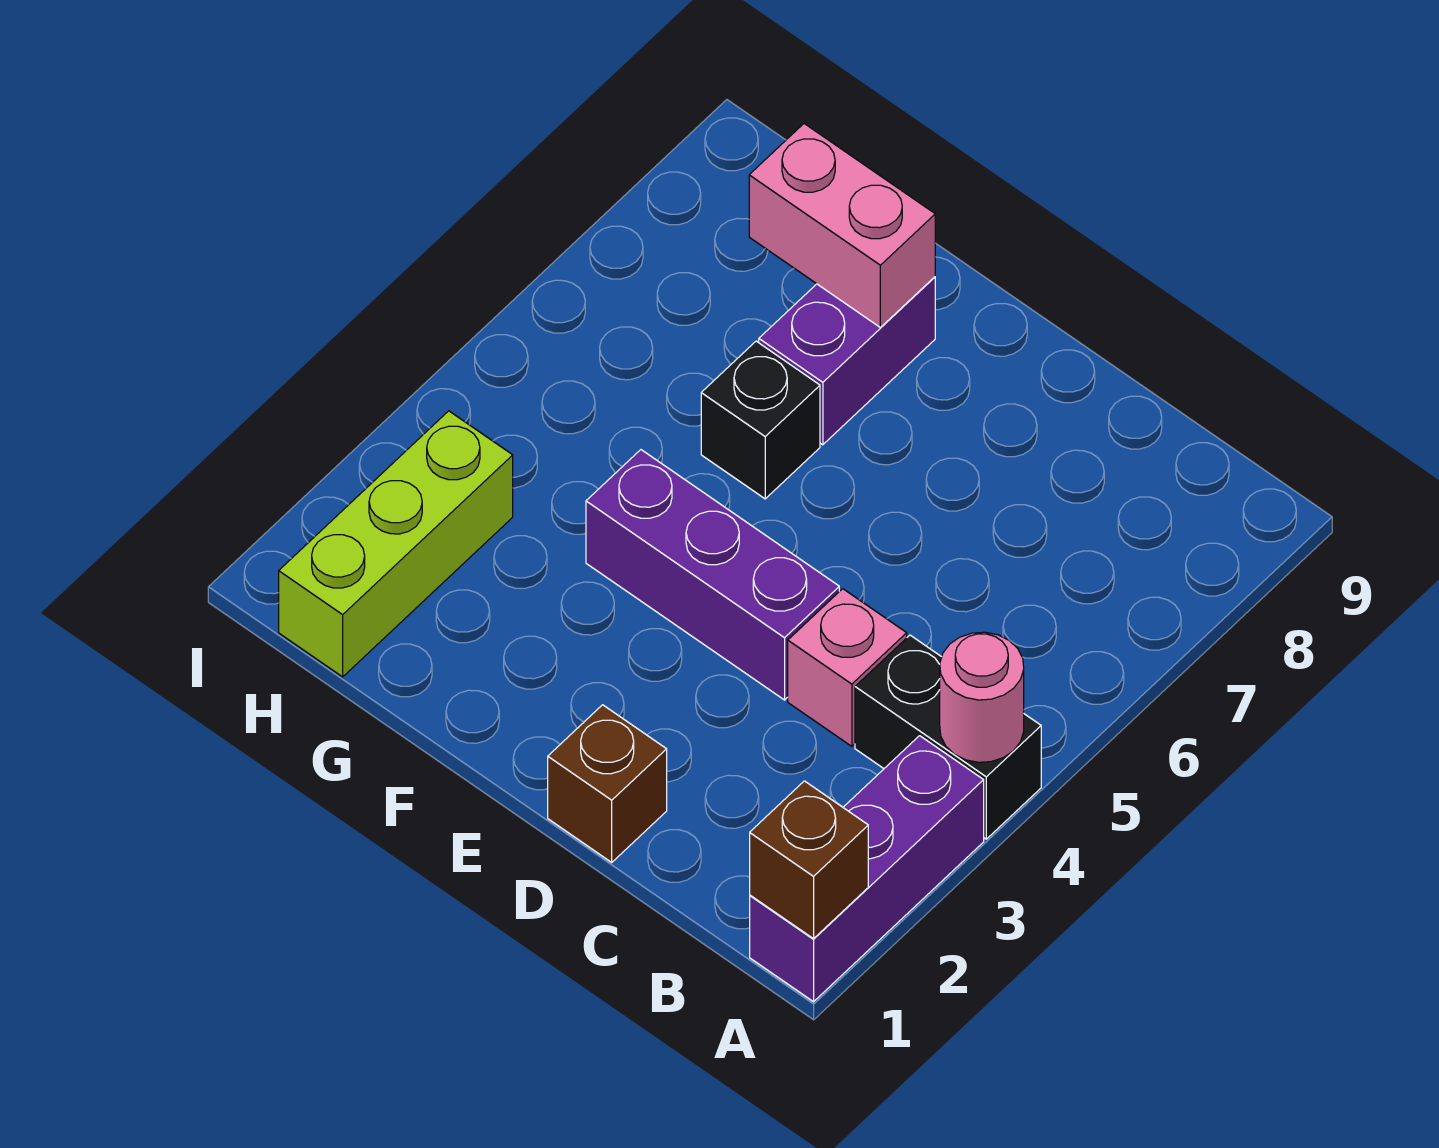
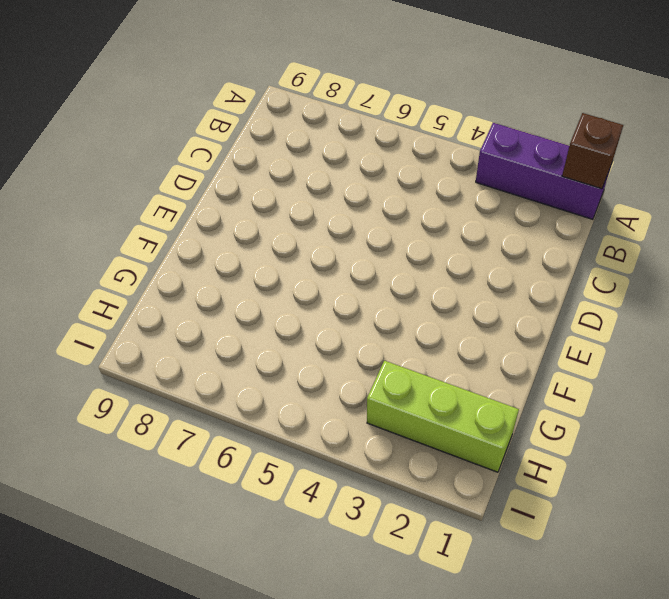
none -> black 1x2 brick [855,635,1041,839]
none -> pink 1x1 brick [788,589,907,746]

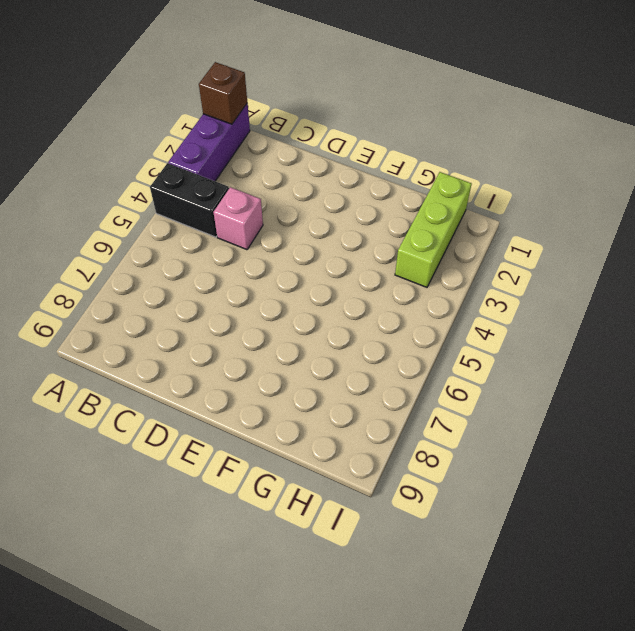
none -> brown 1x1 brick [548,705,667,862]
none -> purple 1x3 brick [586,450,839,700]

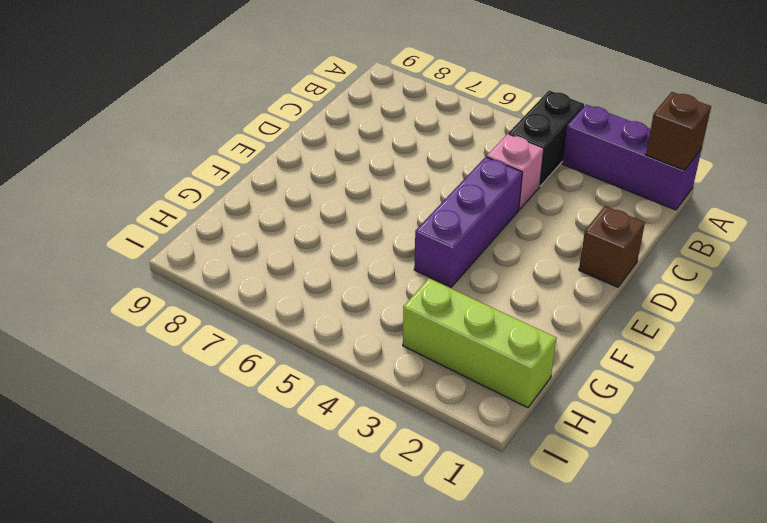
none -> black 1x1 brick [701,341,820,499]
none -> purple 1x2 brick [759,277,935,445]

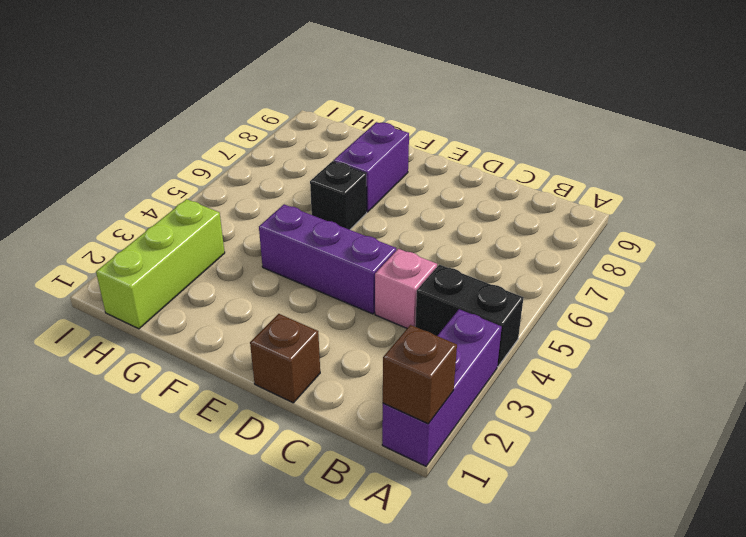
none -> pink 1x1 round brick [940,632,1024,762]
none -> pink 1x2 brick [749,124,935,327]

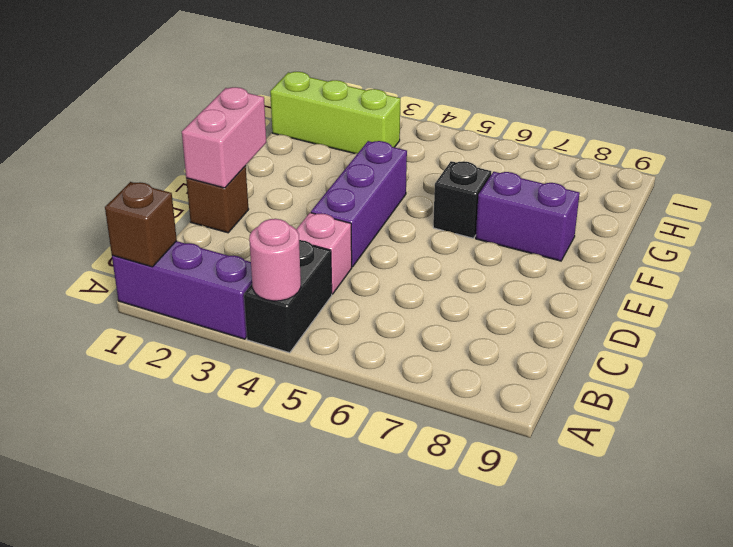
pink 1x2 brick [182,87,267,188] -> pink 1x2 brick moved to [749,124,935,327]

